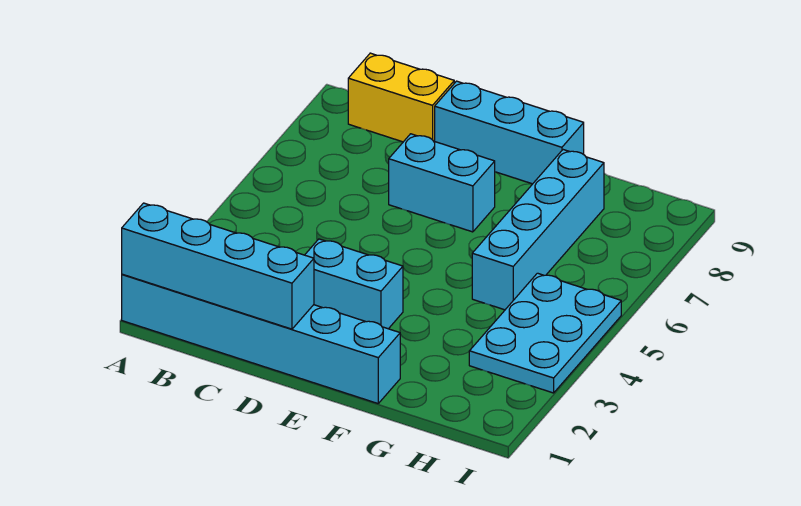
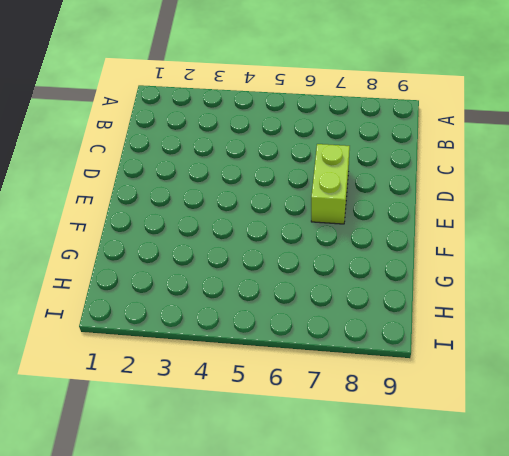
lime 1x2 brick [311,144,350,224] -> cyan 1x2 brick [389,134,495,232]
none -> cyan 1x6 brick [122,274,400,403]
none -> yellow 1x2 brick [348,53,454,142]

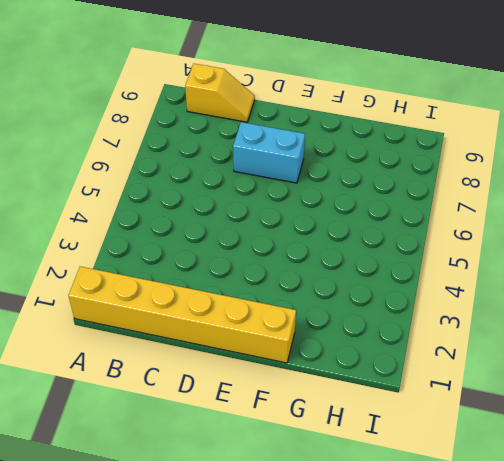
yellow 1x6 brick [68,266,296,363] -> cyan 1x6 brick [122,274,400,403]
yellow 1x2 slope [185,64,255,122] -> yellow 1x2 brick [348,53,454,142]
none -> cyan 1x2 brick [305,239,403,329]
none -> cyan 1x3 brick [435,81,584,184]

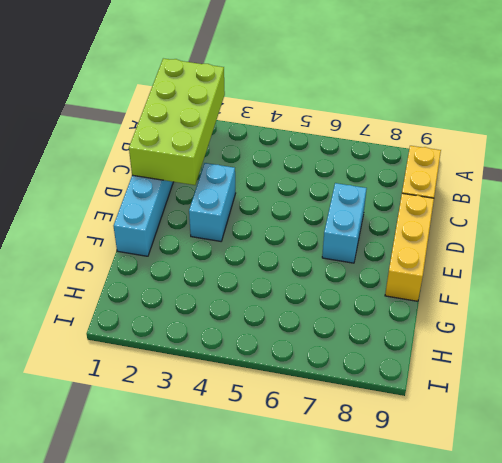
lime 2x4 brick [129,58,225,185] -> cyan 1x4 brick [122,203,314,329]
yellow 1x3 brick [385,193,434,301] -> cyan 1x3 brick [435,81,584,184]
none -> cyan 1x4 brick [472,150,604,310]
none -> cyan 2x3 plate [469,273,621,393]

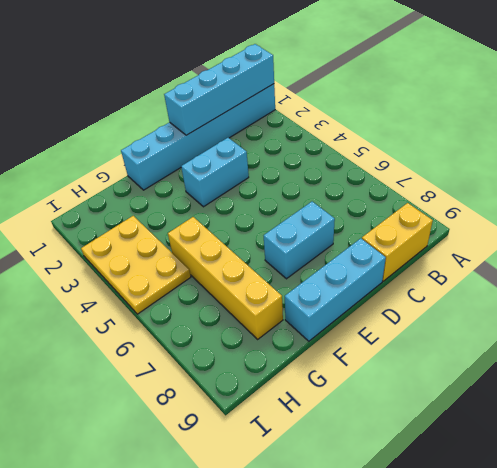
yellow 1x4 brick [168,217,283,339] -> cyan 1x4 brick [472,150,604,310]
yellow 2x3 plate [81,216,191,314] -> cyan 2x3 plate [469,273,621,393]

